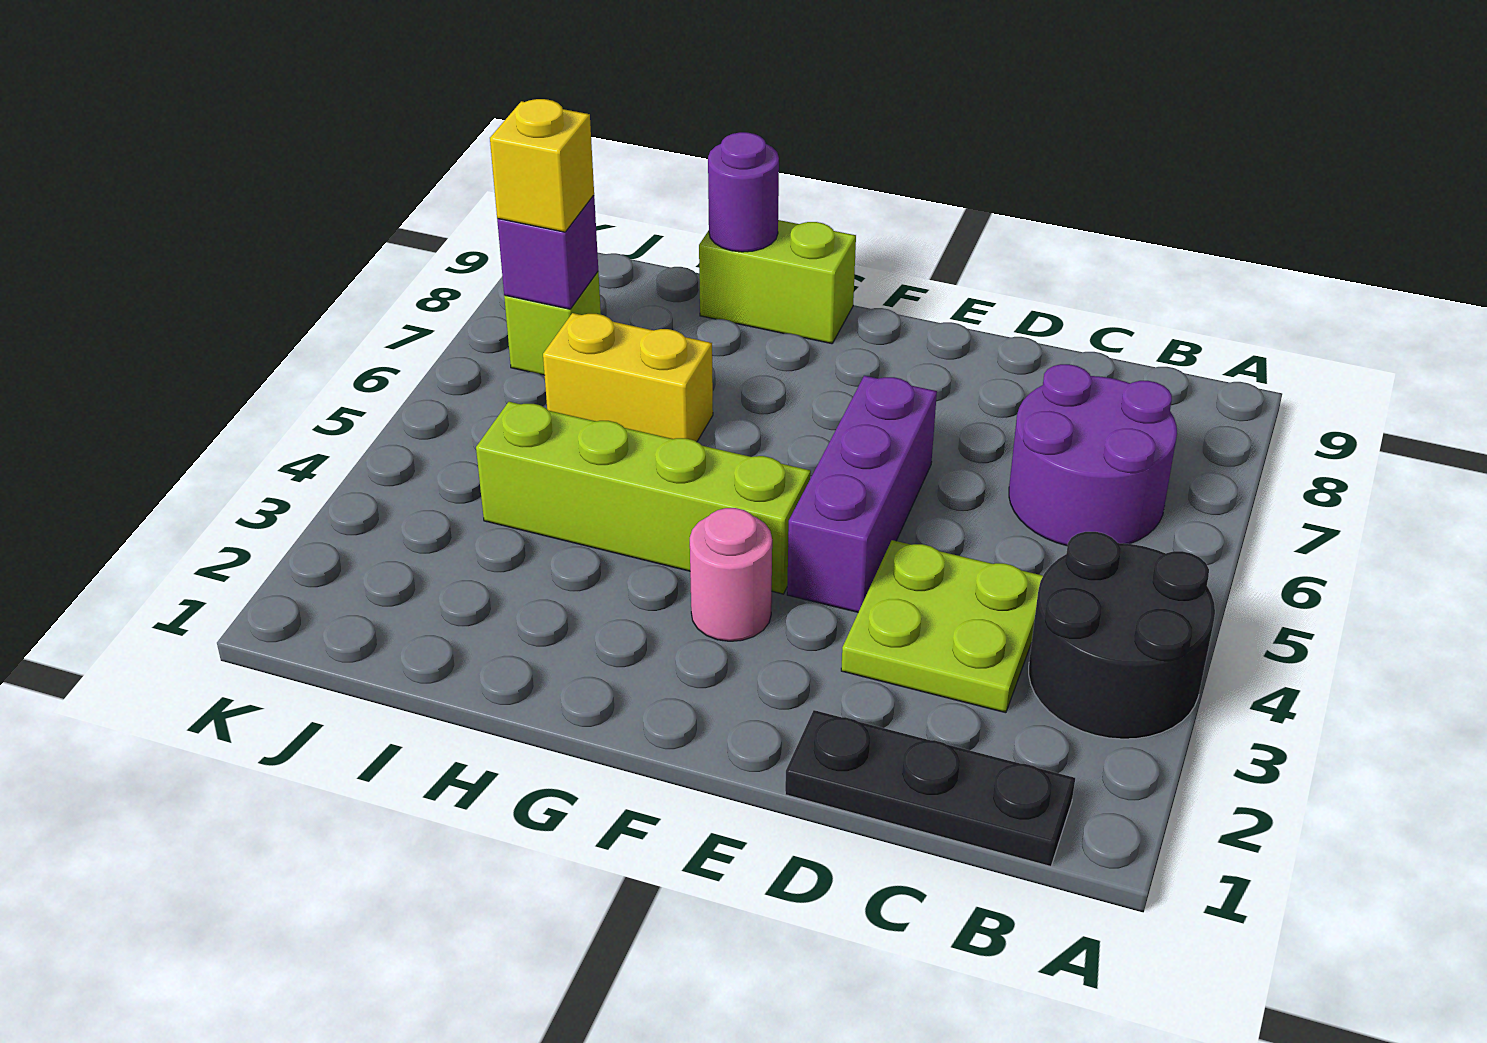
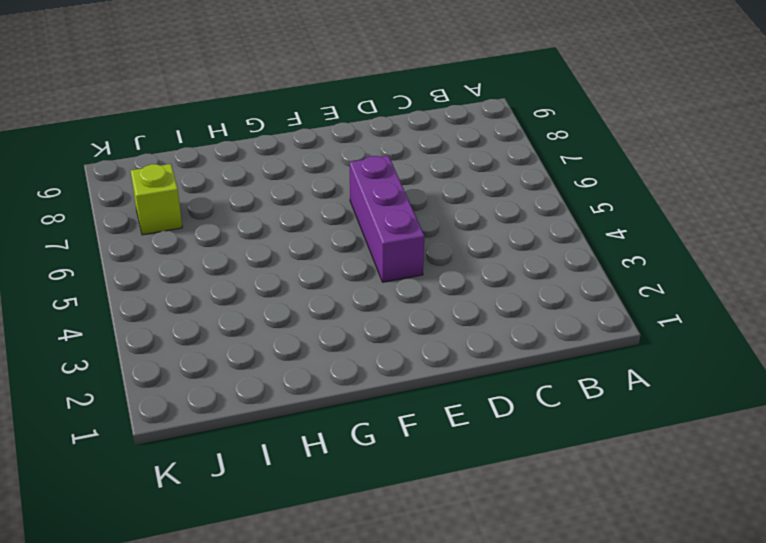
none -> black 2x2 round brick [1029,532,1215,739]
none -> black 1x3 plate [785,710,1075,866]
none -> purple 2x2 round brick [1009,364,1177,546]

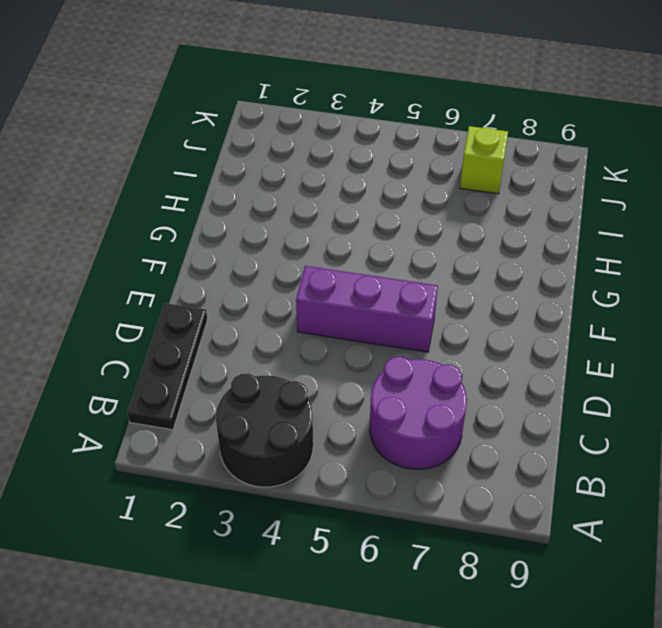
none -> lime 2x2 plate [841,540,1043,713]
none -> pink 1x1 round brick [690,508,772,641]
none -> lime 1x4 brick [476,402,811,594]

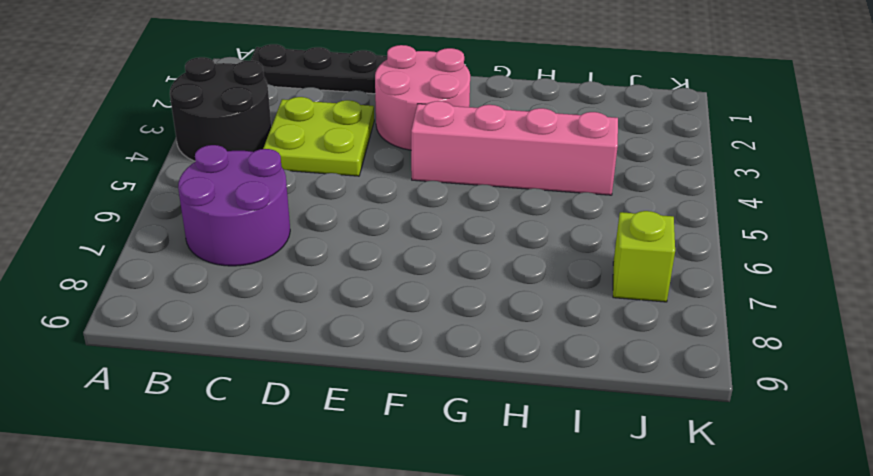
pink 2x2 round brick [375,45,470,150] -> pink 1x1 round brick [690,508,772,641]
pink 1x4 brick [411,101,618,195] -> lime 1x4 brick [476,402,811,594]
none -> purple 1x3 brick [787,376,937,612]
none -> lime 1x2 brick [699,220,856,344]
none -> yellow 1x2 brick [543,313,713,442]

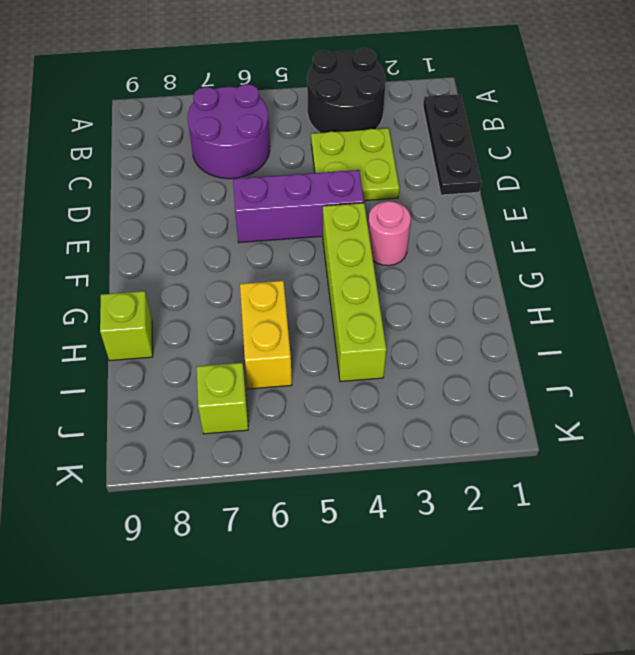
lime 1x1 brick [100,291,153,361] -> lime 1x2 brick [699,220,856,344]
none -> purple 1x1 round brick [708,132,779,252]
none -> purple 1x1 brick [497,195,598,309]
none -> yellow 1x1 brick [490,99,594,232]

